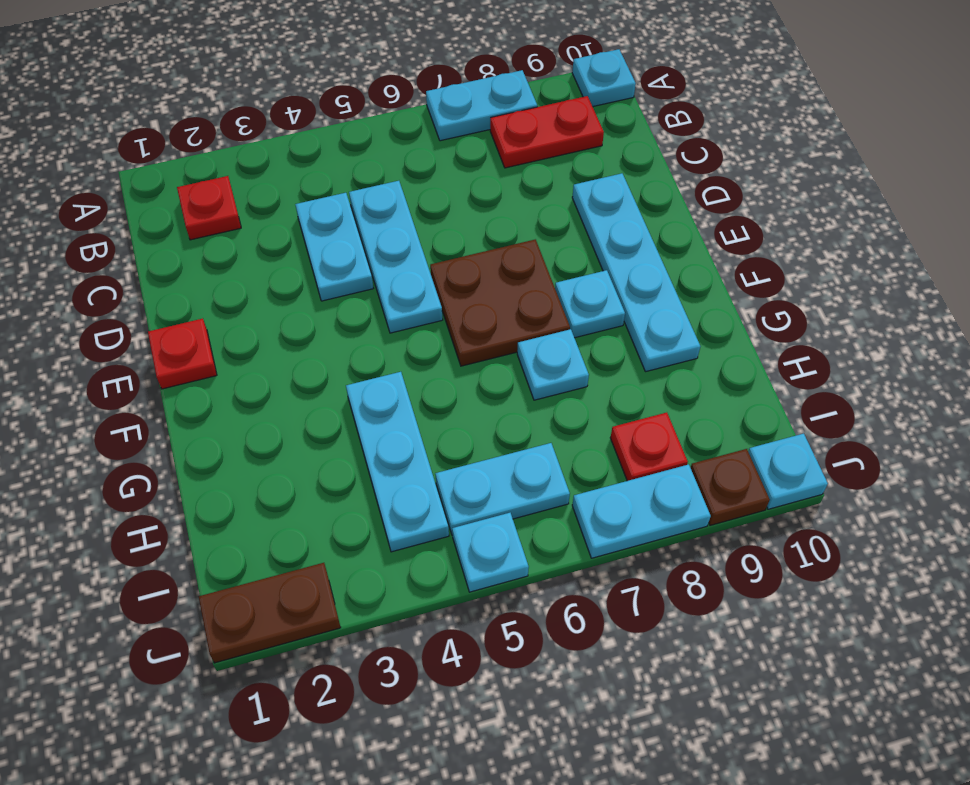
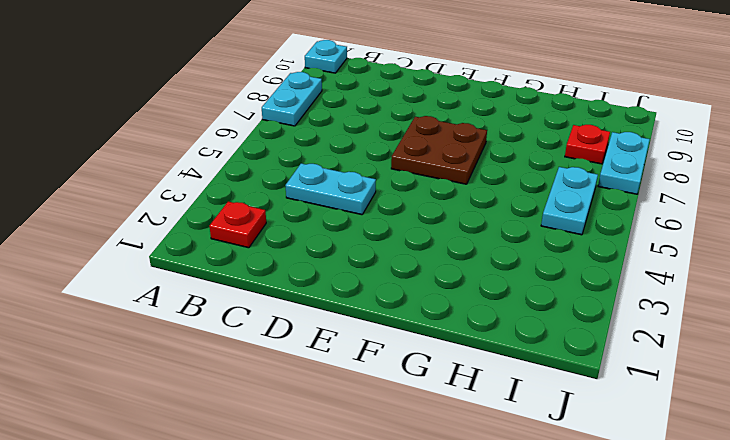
none -> red 1x2 plate [490,96,604,168]
none -> cyan 1x3 plate [349,181,443,333]
none -> cyan 1x4 plate [572,173,700,372]

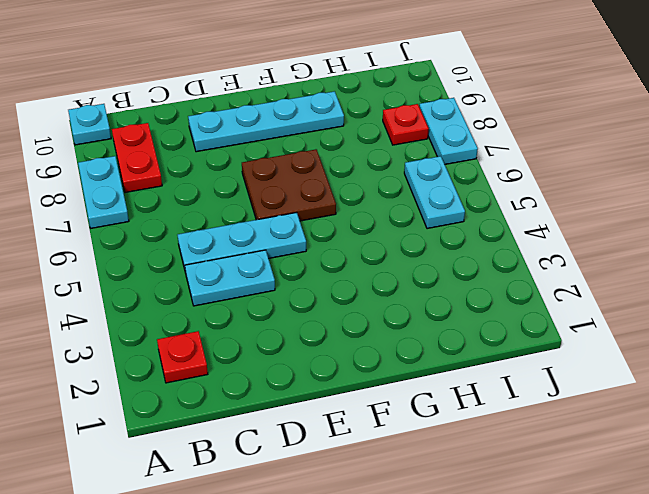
none -> red 1x1 plate [148,319,217,389]
none -> cyan 1x1 plate [555,270,625,338]
none -> cyan 1x3 plate [346,372,449,552]

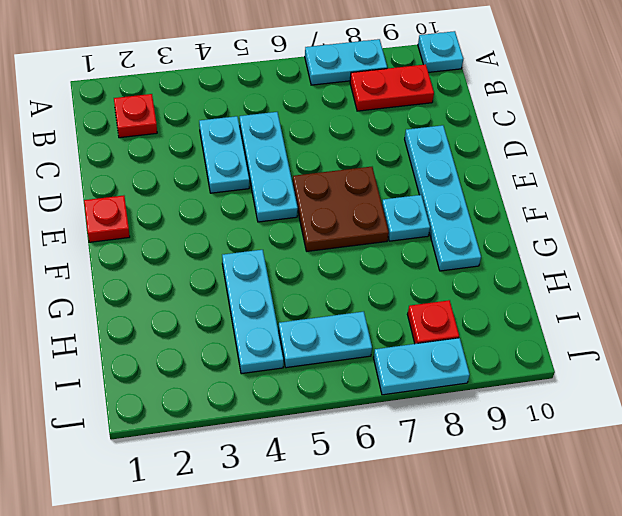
none -> cyan 1x1 plate [517,329,589,400]
none -> brown 1x2 plate [199,563,341,663]
none -> cyan 1x1 plate [452,513,529,592]

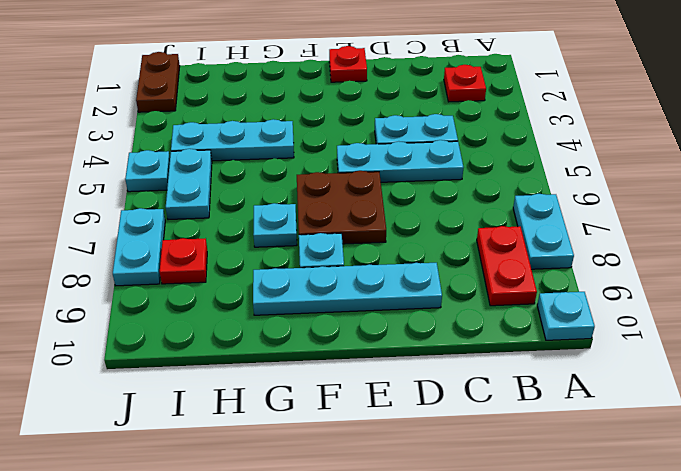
none -> brown 1x1 plate [690,449,770,525]
none -> cyan 1x1 plate [748,434,828,509]

